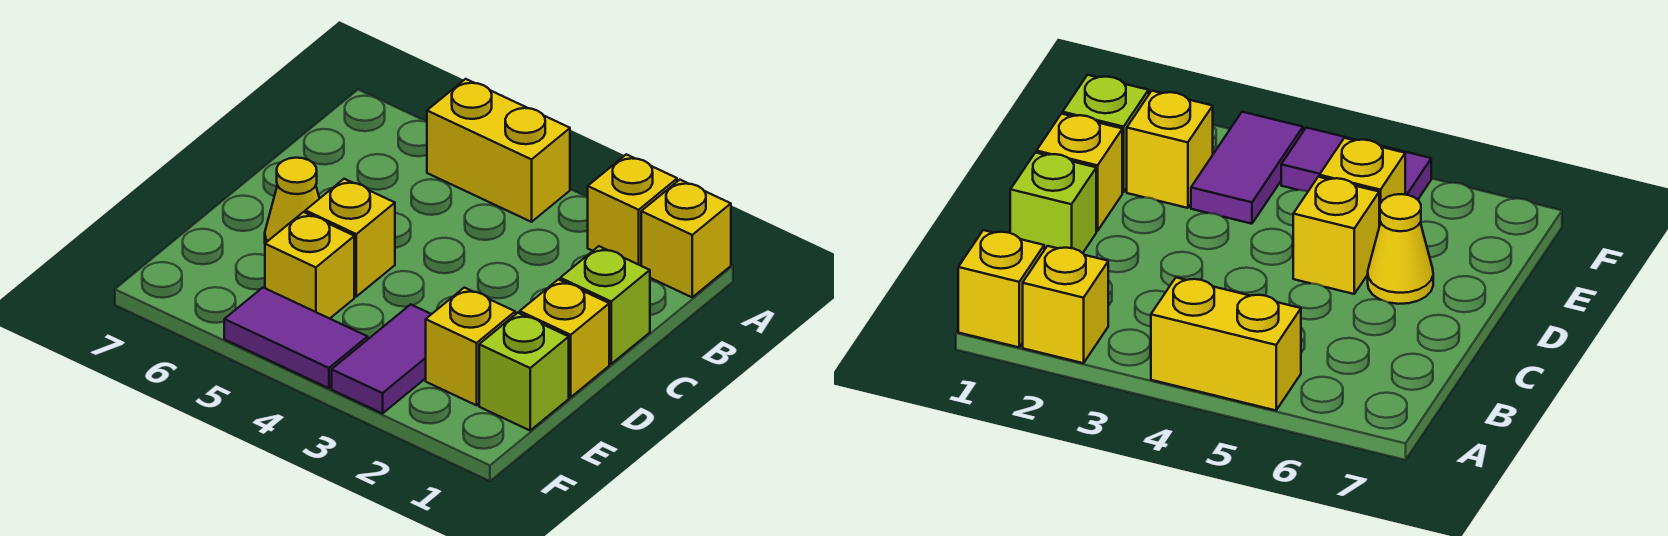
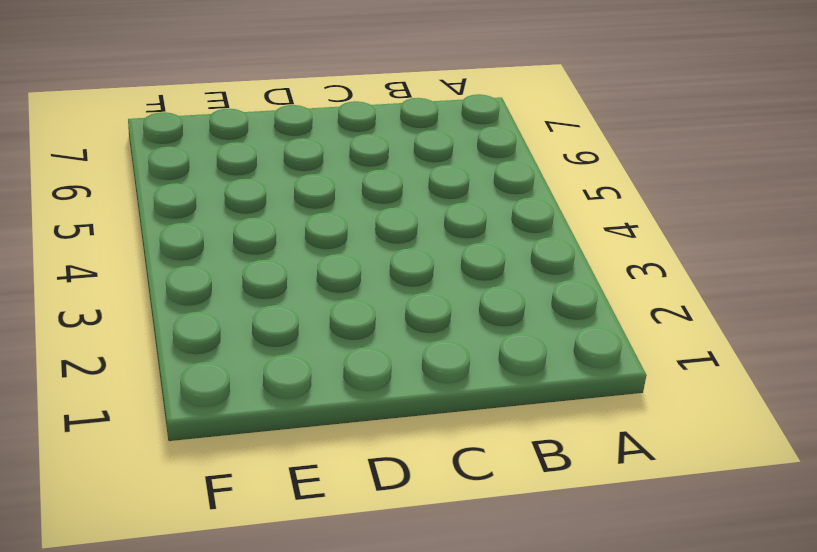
none -> yellow 1x1 brick [641,180,731,297]
none -> yellow 1x1 brick [587,154,677,266]
none -> yellow 1x2 brick [427,79,570,222]

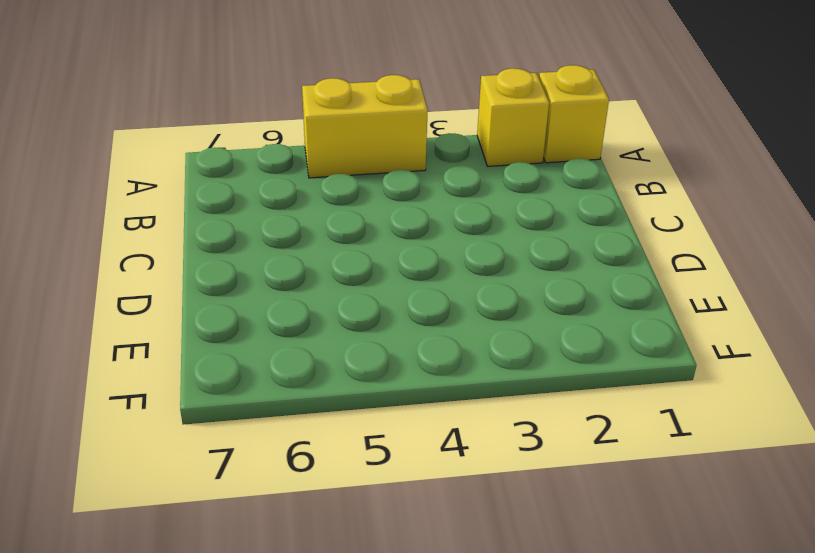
none -> lime 1x1 brick [560,246,650,364]
none -> yellow 1x1 brick [520,279,609,397]
none -> yellow 1x1 brick [305,179,395,296]

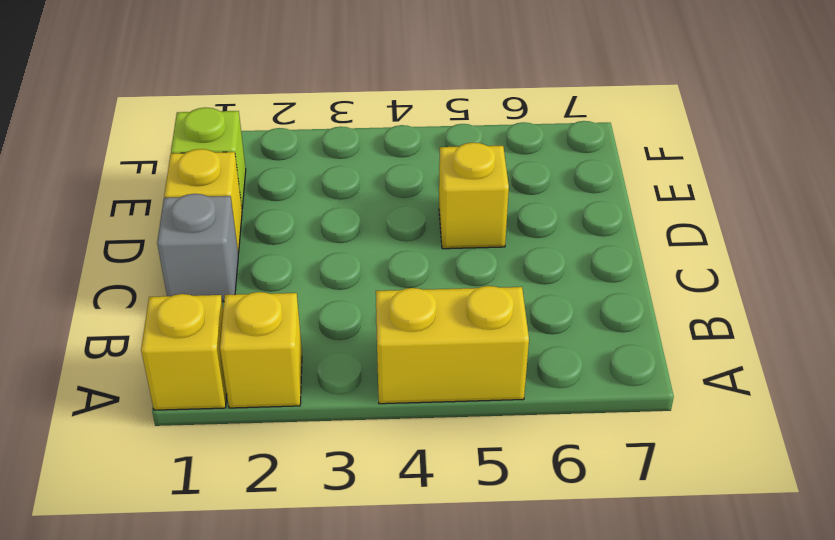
grey 1x1 brick [157,194,238,302] -> lime 1x1 brick [560,246,650,364]
none -> yellow 1x1 cone [265,158,319,243]
none -> yellow 1x1 brick [426,288,515,405]
none -> purple 1x2 tile [332,304,431,414]

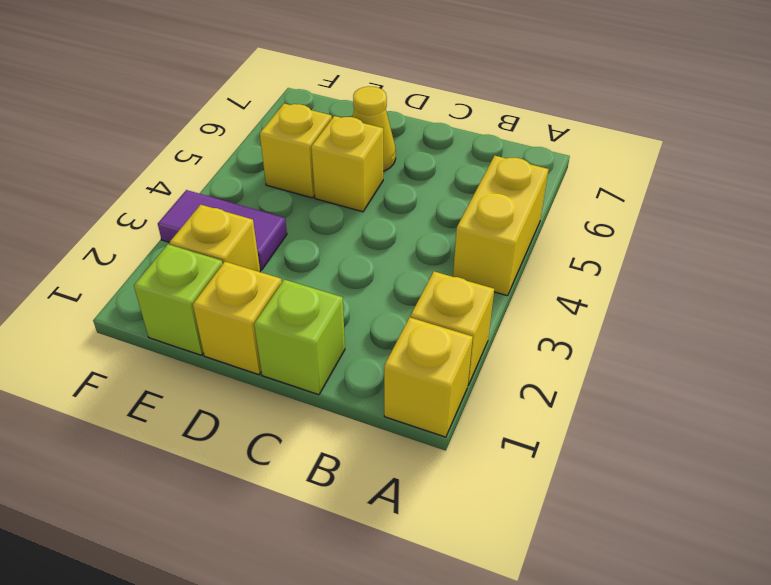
none -> purple 1x2 tile [224,288,368,388]

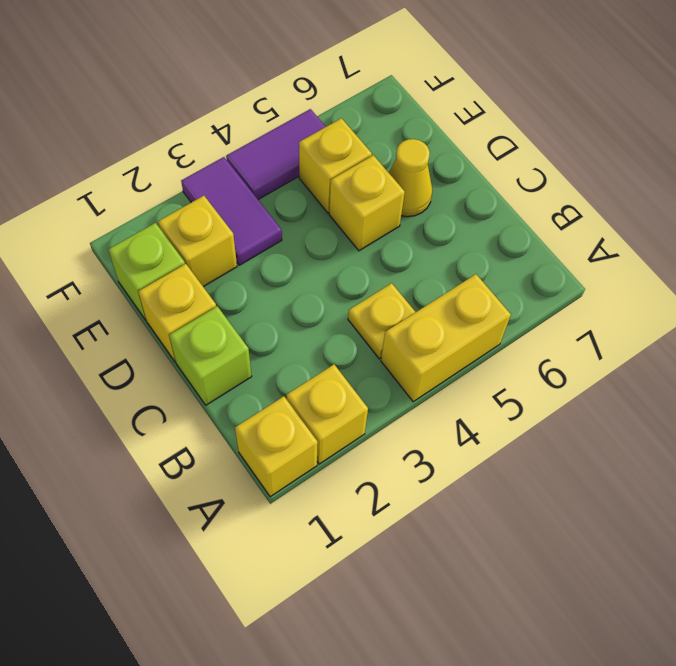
yellow 1x1 plate [348,283,415,359] -> none

